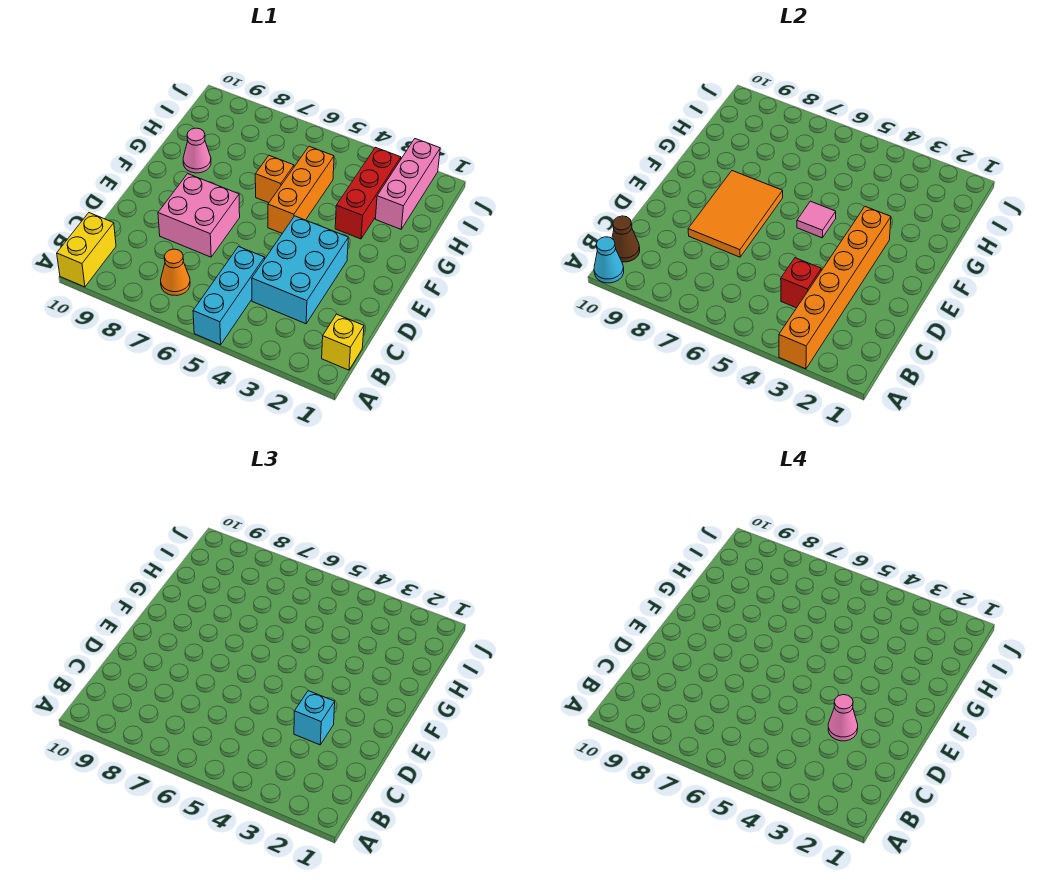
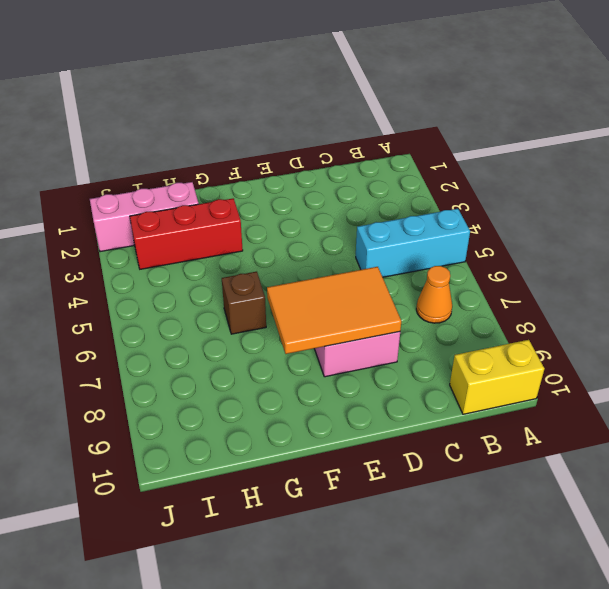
brown 1x1 brick [222,272,266,334] -> orange 1x1 brick [255,156,294,203]
none -> yellow 1x1 brick [322,314,364,370]
none -> cyan 2x3 brick [252,216,348,324]
none -> orange 1x3 brick [268,146,334,233]

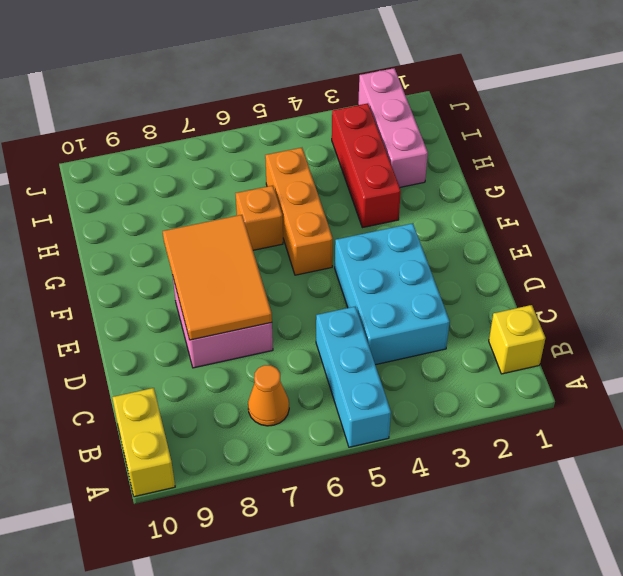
none -> pink 1x1 cone [183,128,211,173]
none -> orange 1x6 brick [779,207,891,369]
none -> cyan 1x1 cone [594,237,624,283]

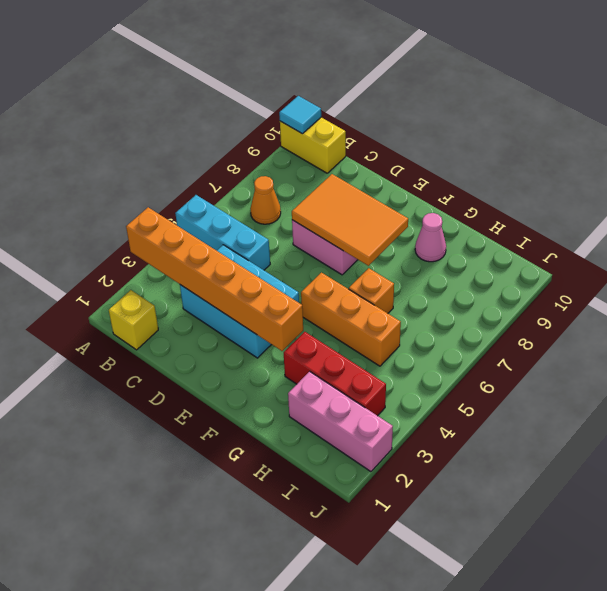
cyan 1x1 tile [279,96,321,134] -> cyan 1x1 cone [594,237,624,283]
none -> brown 1x1 cone [612,216,640,262]
none -> red 1x1 brick [781,258,821,308]
none -> pink 1x1 tile [797,201,836,238]

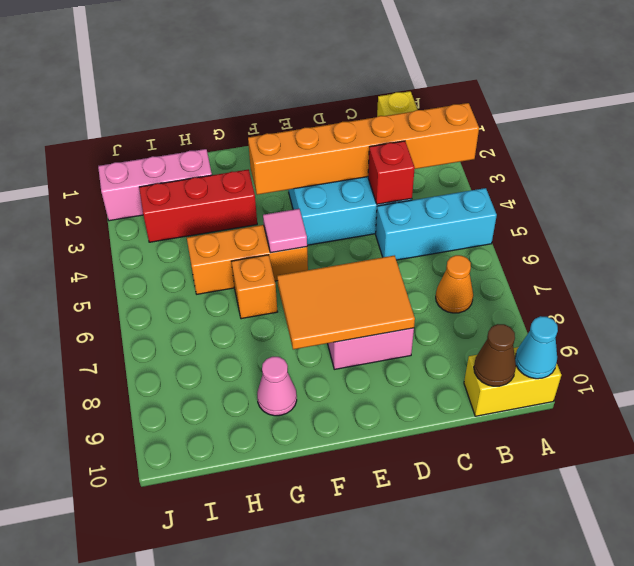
none -> cyan 1x1 brick [294,691,335,745]
none -> pink 1x1 cone [828,695,858,741]

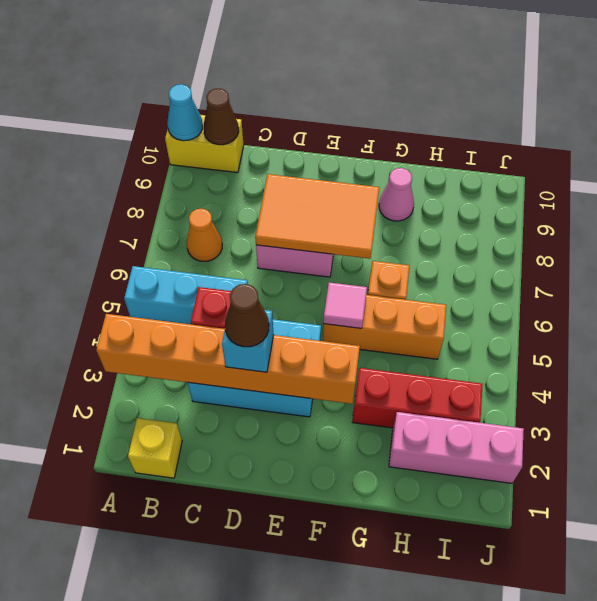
brown 1x1 cone [225,284,269,347] -> pink 1x1 cone [828,695,858,741]

